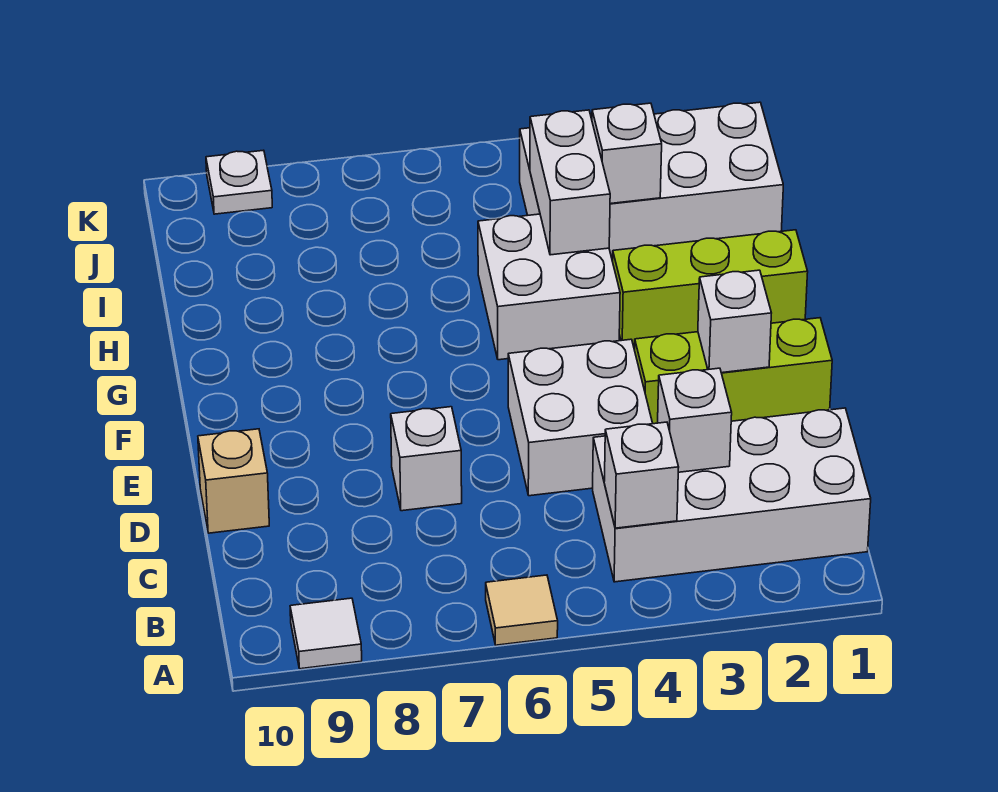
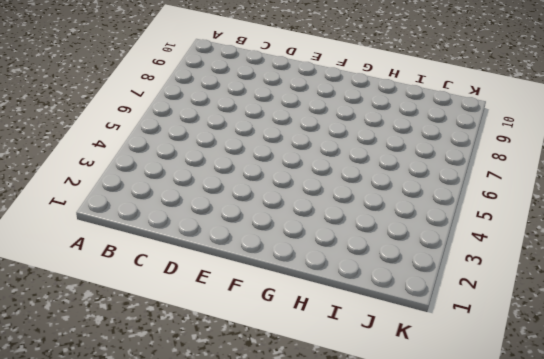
none -> tan 1x1 tile [486,575,558,645]
none -> white 1x1 tile [290,598,362,669]
none -> white 2x4 brick [593,408,871,582]

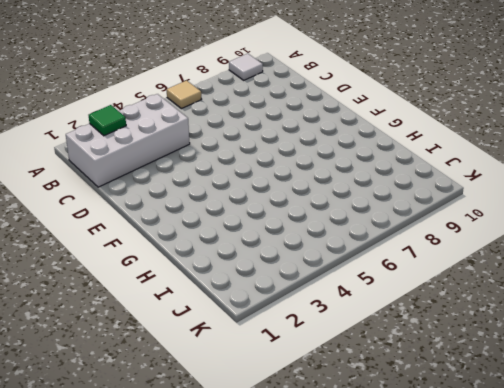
green 1x1 tile [89,105,126,136] -> none
none -> white 2x2 brick [508,339,653,496]
none -> white 1x1 brick [391,407,462,511]
none -> tan 1x1 brick [198,429,269,533]

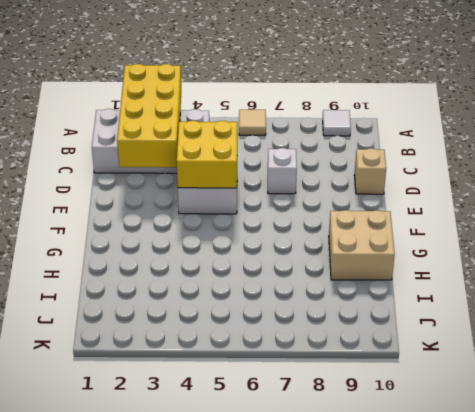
yellow 2x4 brick [117,64,181,167] -> white 1x1 brick [658,368,732,472]
yellow 2x2 brick [177,121,237,188] -> none
tan 2x2 brick [329,210,395,280] -> none
none -> lime 1x3 brick [635,318,832,424]
none -> lime 1x3 brick [613,230,808,344]
none -> white 2x2 brick [478,214,620,360]

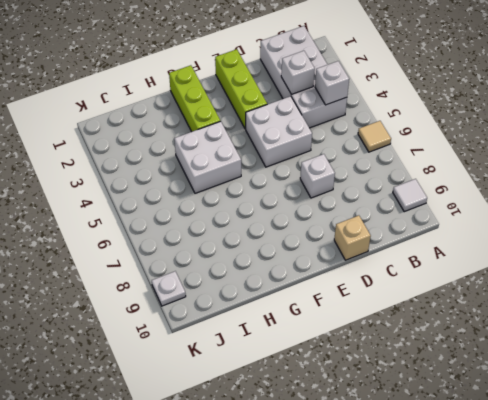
none -> white 2x4 brick [520,102,783,257]
none -> white 1x1 brick [698,270,771,373]
none -> white 1x2 brick [530,110,610,255]

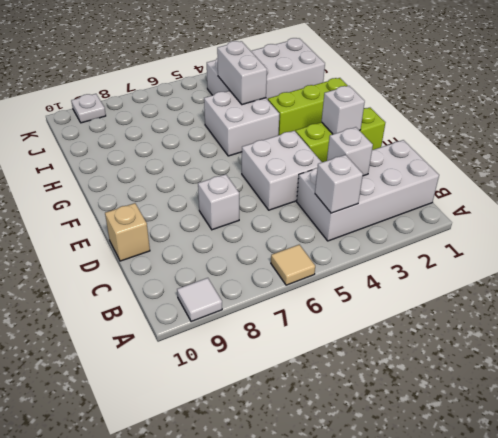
none -> white 1x1 brick [592,103,662,204]

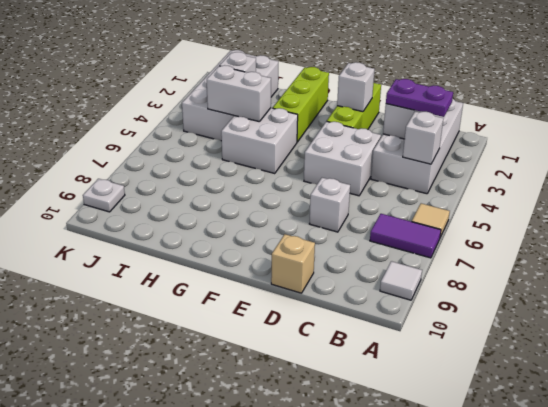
purple 1x2 tile [370,214,441,258] -> none
purple 1x2 plate [386,79,453,117] -> none

